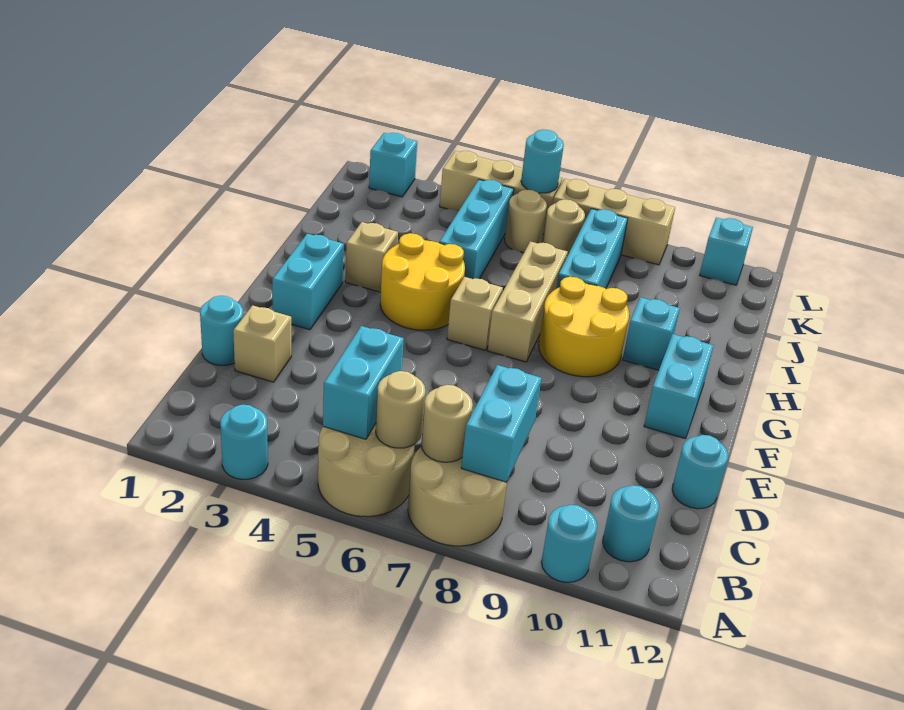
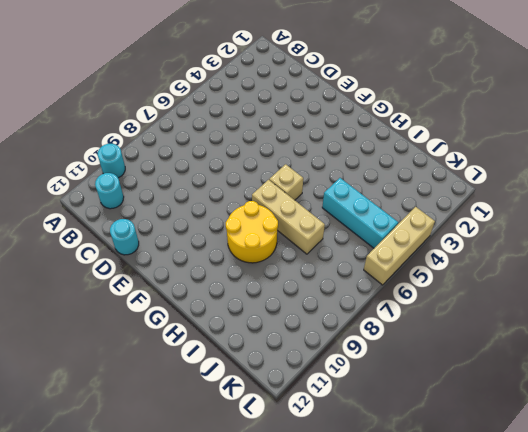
none -> cyan 1x1 round brick [220,405,268,479]
none -> tan 2x2 round brick [318,424,415,517]
none -> tan 2x2 round brick [408,446,507,546]

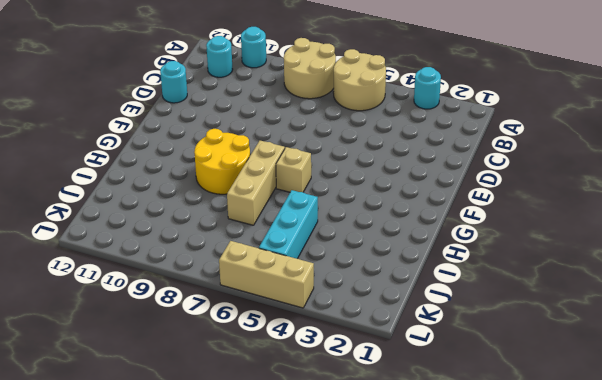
none -> cyan 1x1 round brick [200,296,243,365]
none -> tan 1x1 brick [233,305,291,382]
none -> cyan 1x2 brick [272,234,344,330]

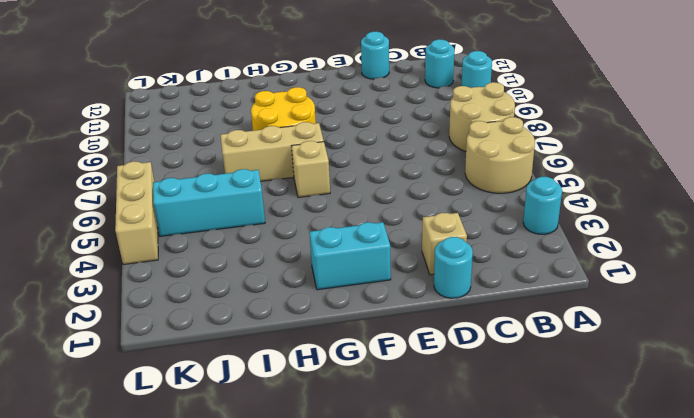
none -> cyan 1x2 brick [644,334,714,439]
none -> yellow 2x2 round brick [380,233,465,330]
none -> tan 1x1 brick [345,222,398,292]

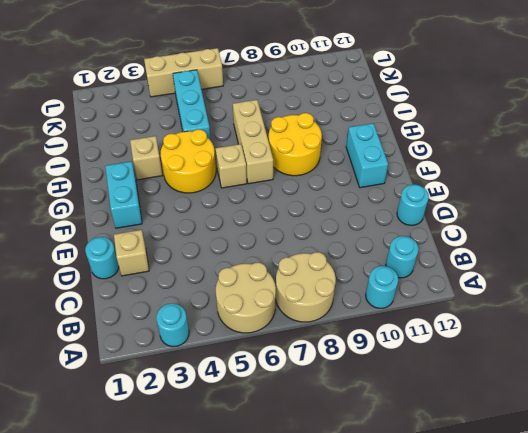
none -> cyan 1x1 brick [623,297,680,370]
none -> cyan 1x3 brick [556,209,628,289]
none -> tan 1x1 round brick [505,190,547,253]

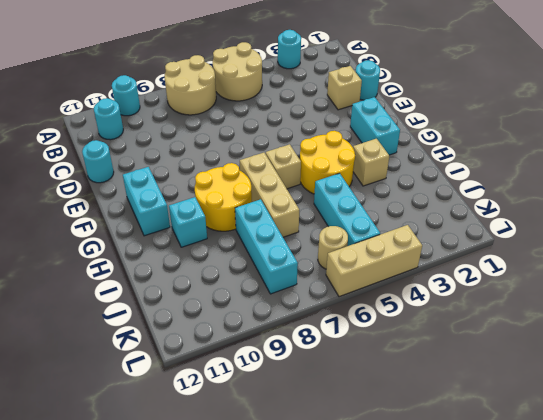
none -> tan 1x1 round brick [543,199,585,256]
none -> cyan 1x1 brick [369,133,417,197]
none -> tan 1x3 brick [553,179,675,265]

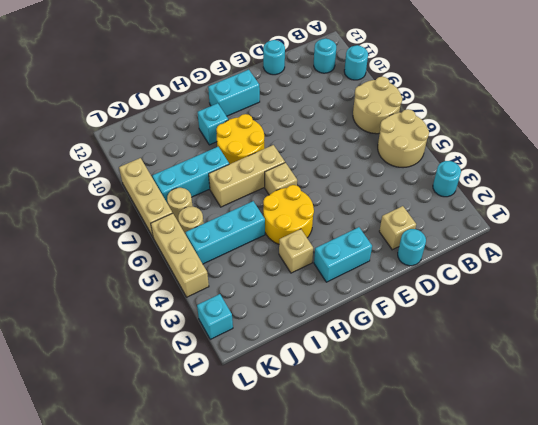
none -> cyan 1x1 brick [700,218,753,285]
none -> cyan 1x2 brick [323,326,404,439]
none -> tan 1x1 round brick [376,371,425,448]

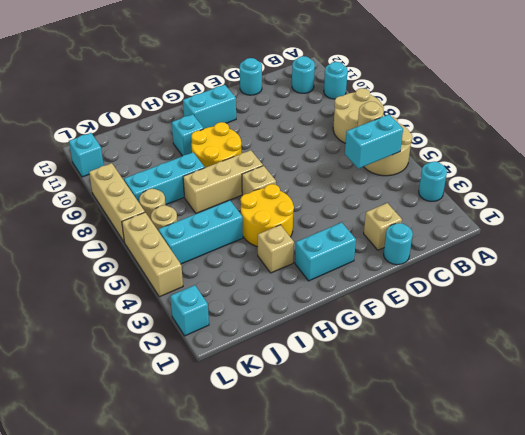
none -> tan 1x1 round brick [421,385,473,462]
none -> cyan 1x2 brick [461,365,541,482]
none -> cyan 1x1 round brick [521,130,564,193]

